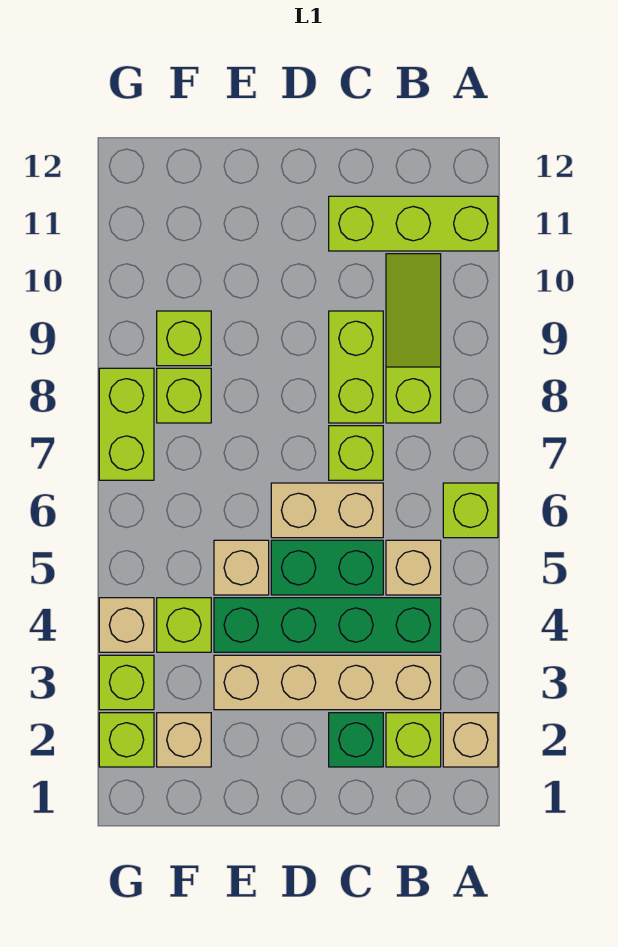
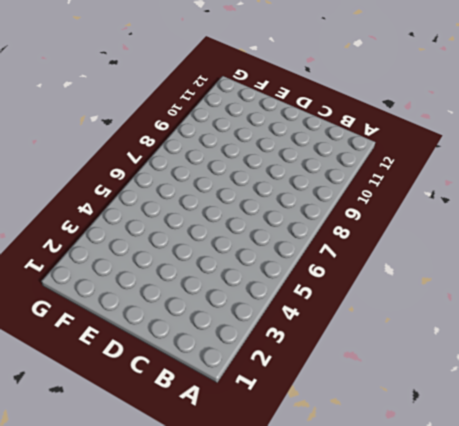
none -> tan 1x1 brick [443,713,498,767]
none -> lime 1x1 brick [443,483,498,538]
none -> lime 1x3 brick [329,196,498,251]

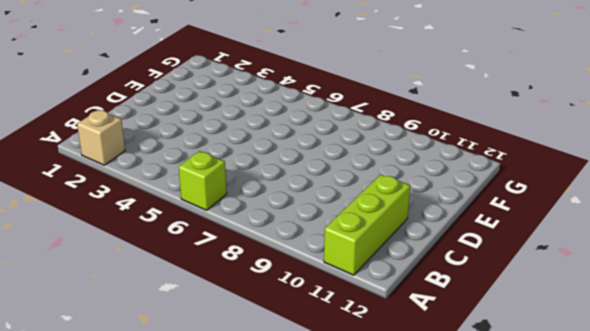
none -> lime 1x1 brick [386,713,441,767]
none -> tan 1x4 brick [214,655,441,710]
none -> green 1x4 brick [214,598,441,652]

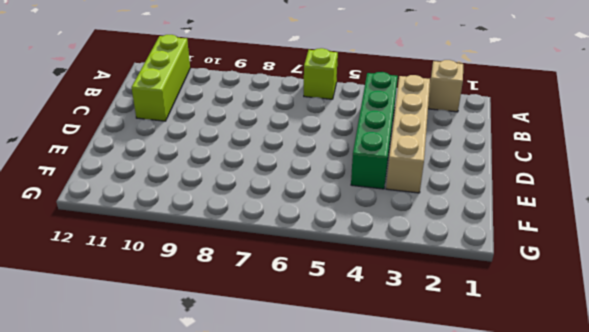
none -> lime 1x1 brick [386,713,441,767]
none -> tan 1x1 brick [386,540,441,595]
none -> lime 1x3 slope [386,254,441,423]

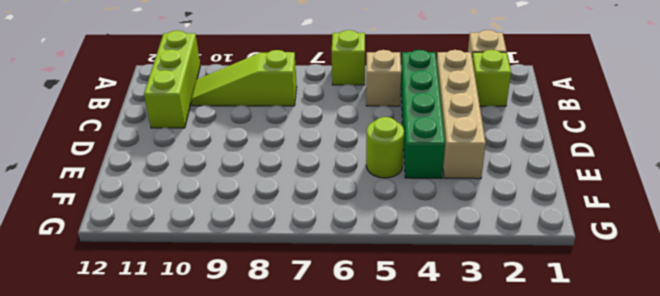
lime 1x1 round brick [366,117,404,178] -> tan 1x1 brick [214,540,269,595]
none -> green 1x1 brick [329,713,383,767]
none -> green 1x2 brick [271,540,383,595]
none -> tan 1x2 brick [271,483,383,538]

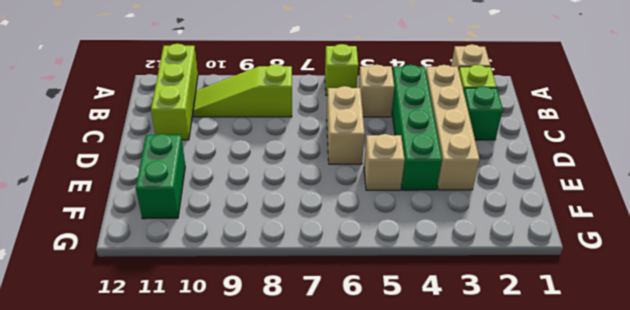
green 1x2 brick [136,134,185,219] -> green 1x2 brick moved to [271,540,383,595]
none -> lime 1x1 brick [329,426,383,480]
none -> lime 1x2 brick [329,311,383,423]
none -> tan 1x1 brick [157,713,211,767]

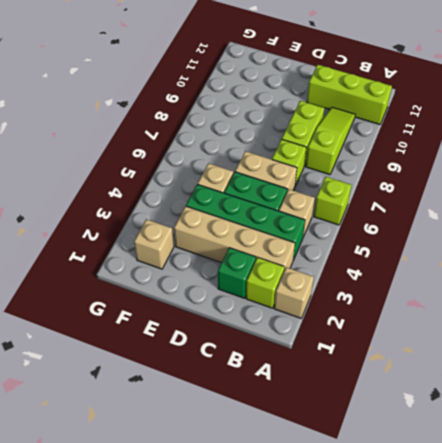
none -> lime 1x1 brick [157,598,211,652]
none -> lime 1x1 brick [157,368,211,423]
none -> lime 1x1 brick [157,311,211,366]

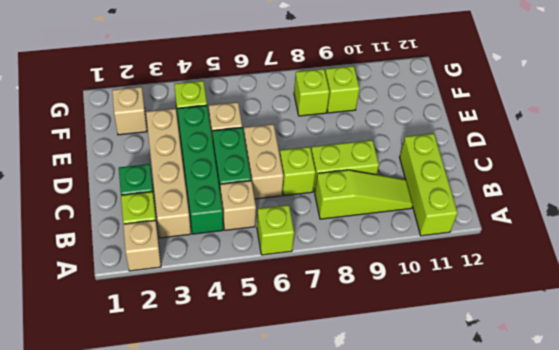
none -> lime 1x1 brick [99,713,154,767]
none -> lime 1x1 brick [99,655,154,710]
none -> tan 1x1 brick [99,598,154,652]

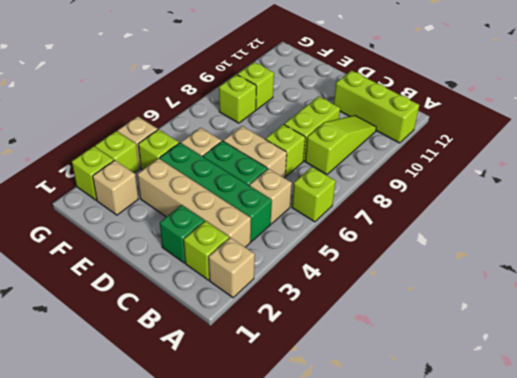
none -> lime 1x2 brick [99,368,154,480]

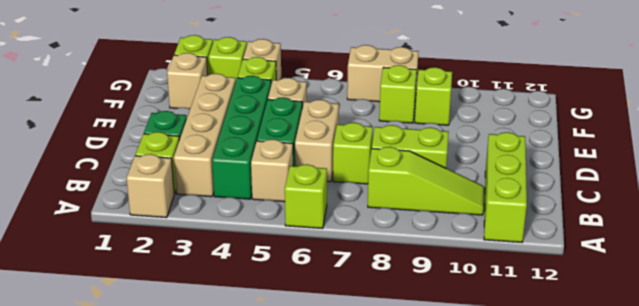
tan 1x2 brick [347,45,418,102] -> lime 1x2 brick [99,368,154,480]

